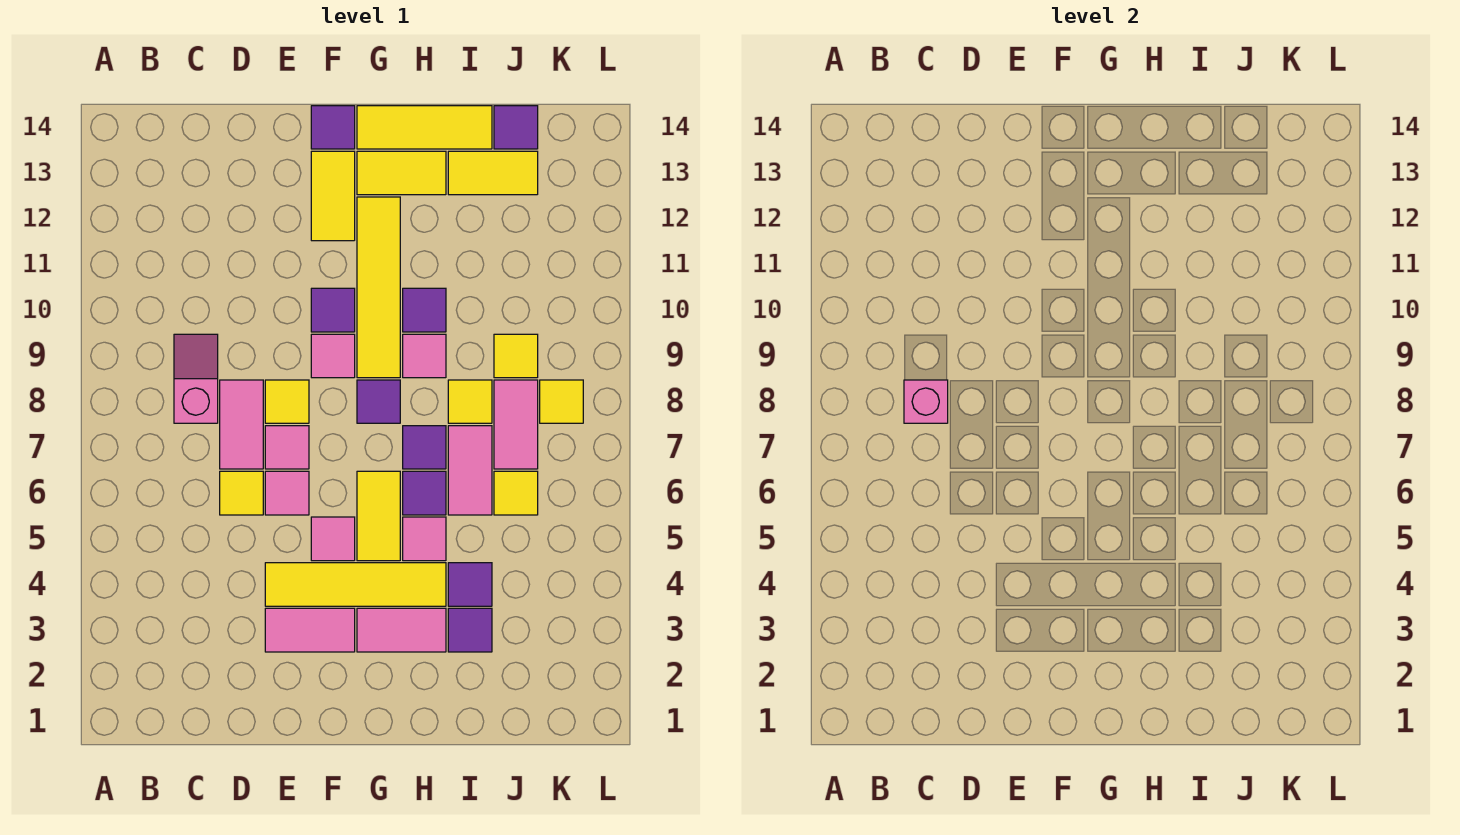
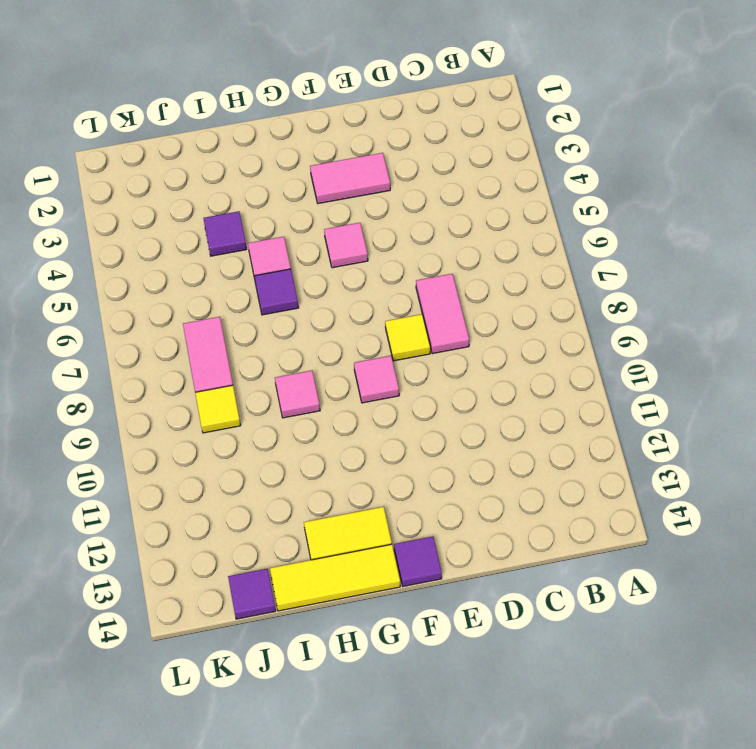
none -> pink 1x2 slope [174,334,218,423]
none -> yellow 1x1 tile [220,471,263,515]
none -> yellow 1x4 tile [265,563,446,606]
none -> pink 1x1 tile [265,471,309,515]

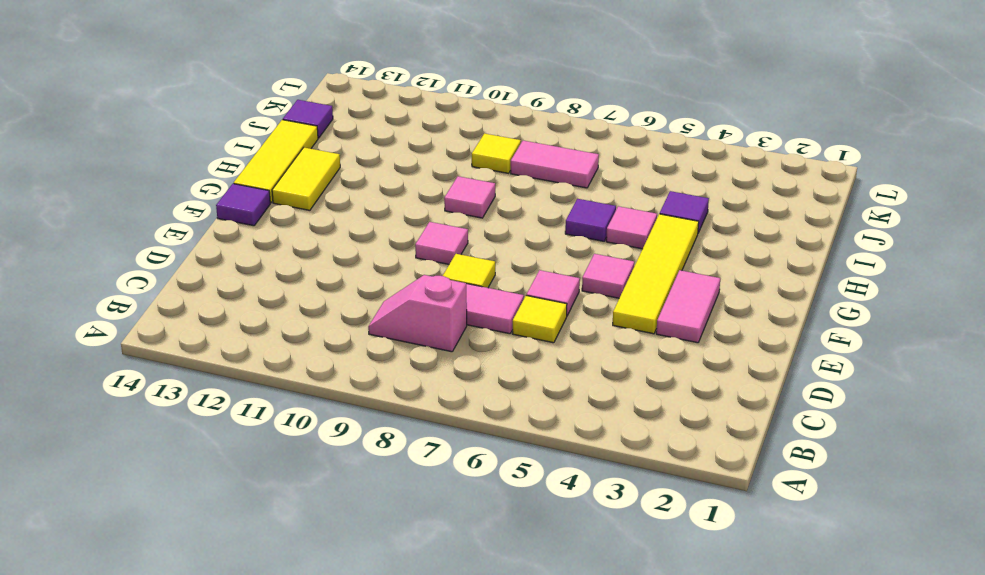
none -> pink 1x1 tile [265,426,309,469]
none -> purple 1x1 tile [311,288,355,332]
none -> yellow 1x2 tile [311,151,355,241]
none -> pink 1x2 tile [357,608,446,652]

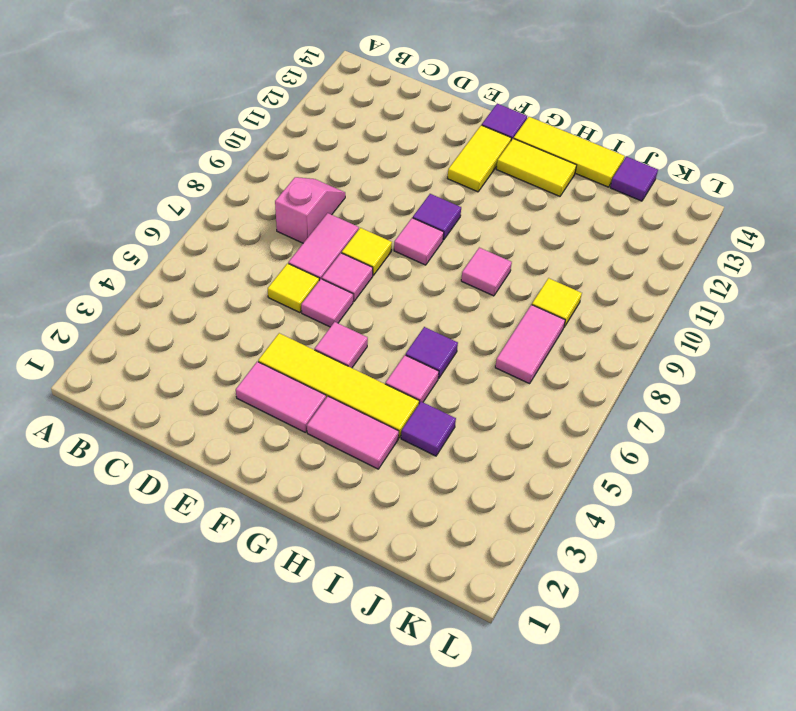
none -> yellow 1x2 tile [357,471,400,561]
none -> purple 1x1 tile [357,380,400,423]
none -> yellow 1x4 tile [357,197,400,378]
none -> purple 1x1 tile [403,426,446,469]

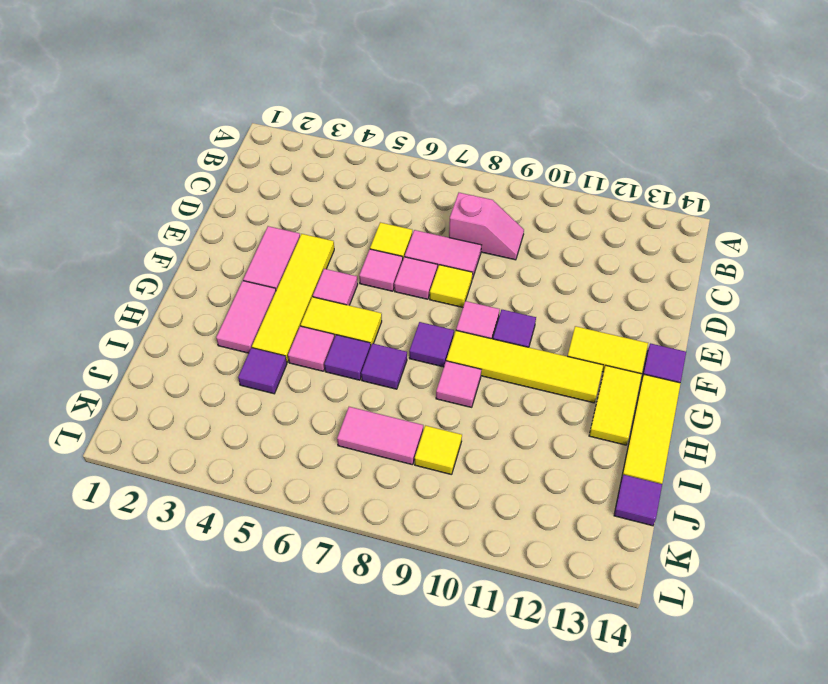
none -> purple 1x1 tile [403,288,446,332]
none -> purple 1x1 tile [448,608,492,652]
none -> pink 1x2 tile [448,426,492,515]
none -> yellow 1x1 tile [448,380,492,423]

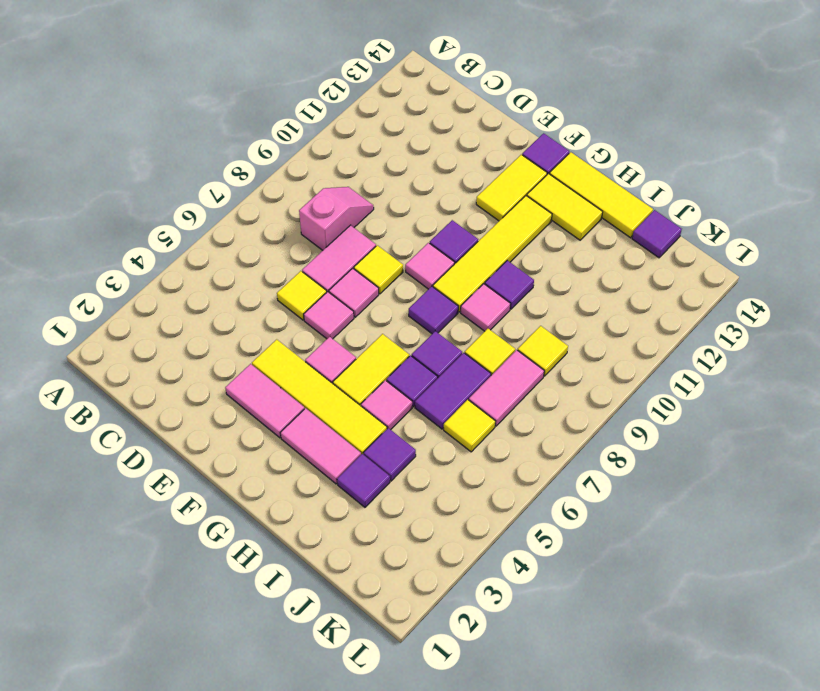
purple 1x2 tile [415,353,491,429] -> pink 1x2 tile [448,426,492,515]
none -> yellow 1x2 tile [448,151,538,195]
none -> yellow 1x1 tile [540,380,583,423]
none -> pink 1x1 brick [904,380,948,423]

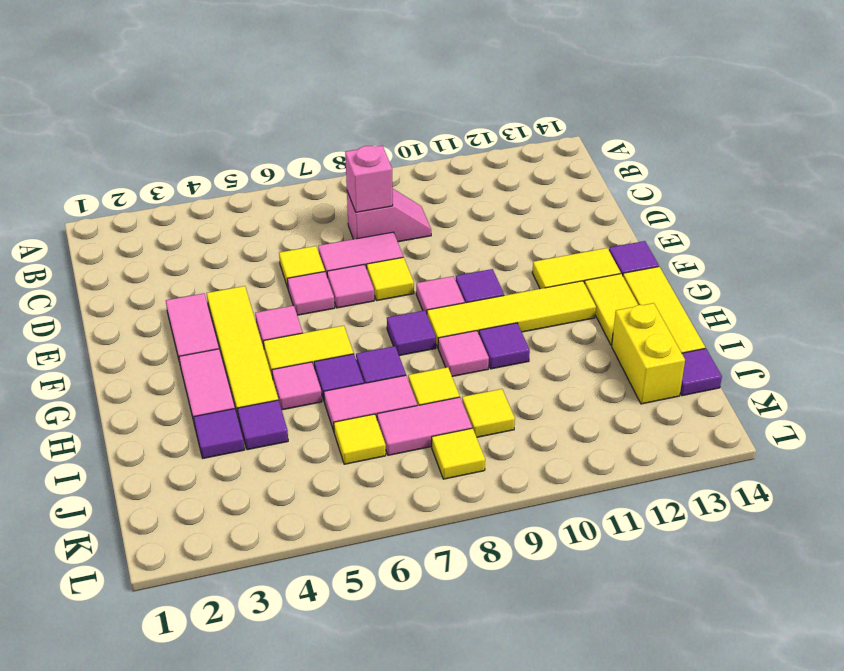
yellow 1x2 brick [612,303,685,404] -> yellow 1x2 tile [448,151,538,195]

